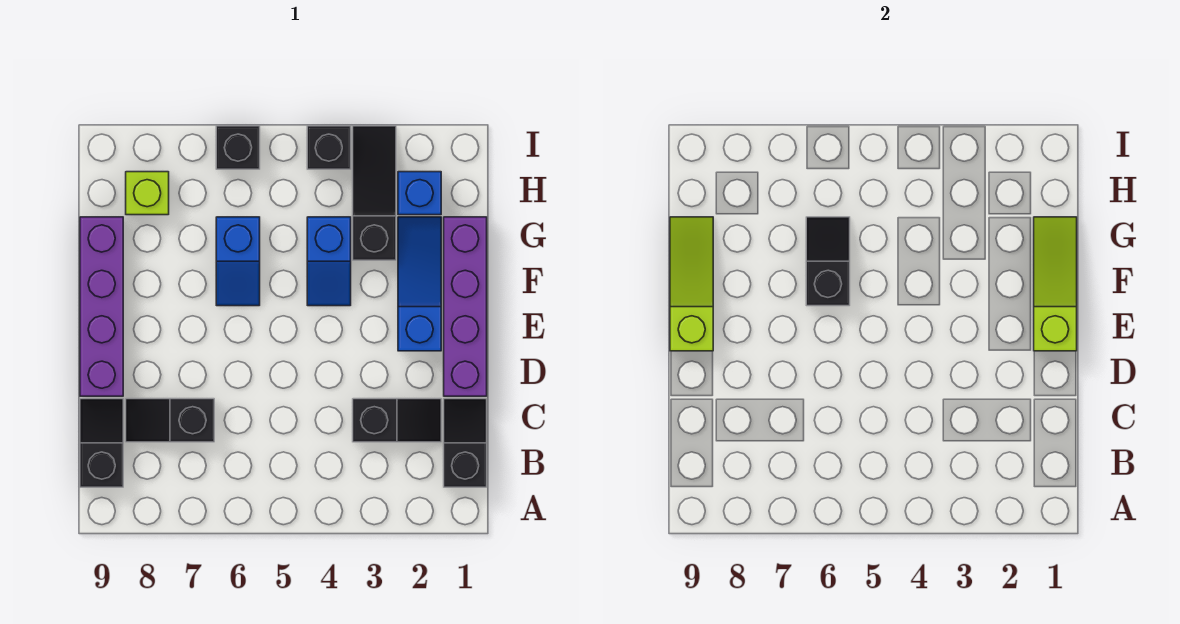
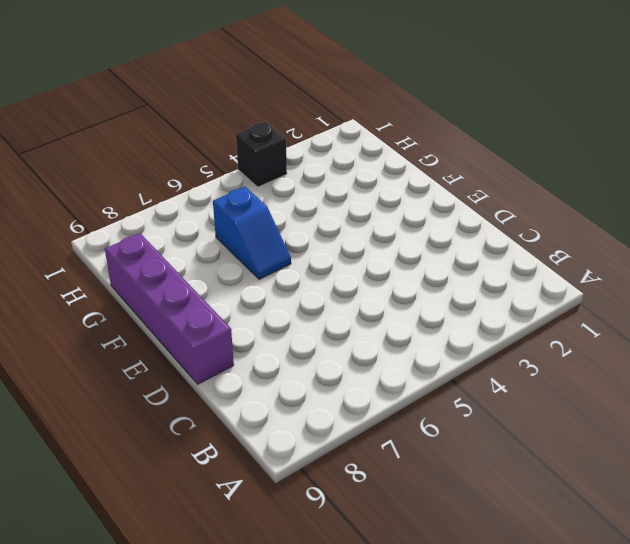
none -> black 1x2 slope [444,399,487,487]
none -> black 1x2 slope [80,399,123,487]
none -> black 1x2 slope [353,399,441,442]

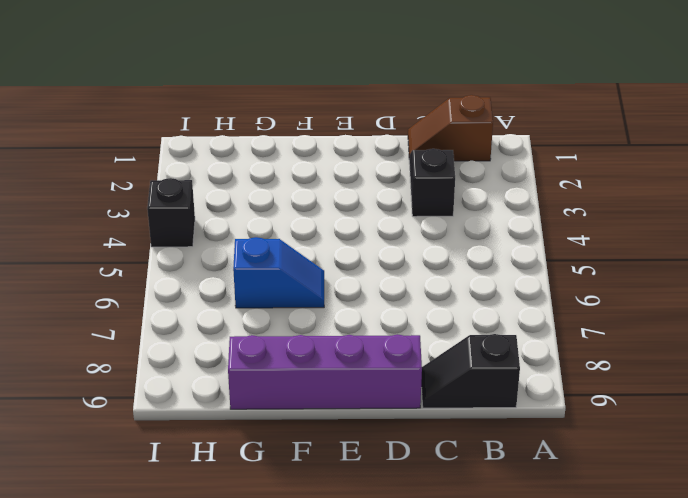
brown 1x2 slope [408,95,493,161] -> black 1x2 slope [444,399,487,487]
none -> black 1x2 slope [126,399,214,442]
none -> purple 1x4 brick [444,217,487,396]
none -> blue 1x3 slope [398,217,441,351]

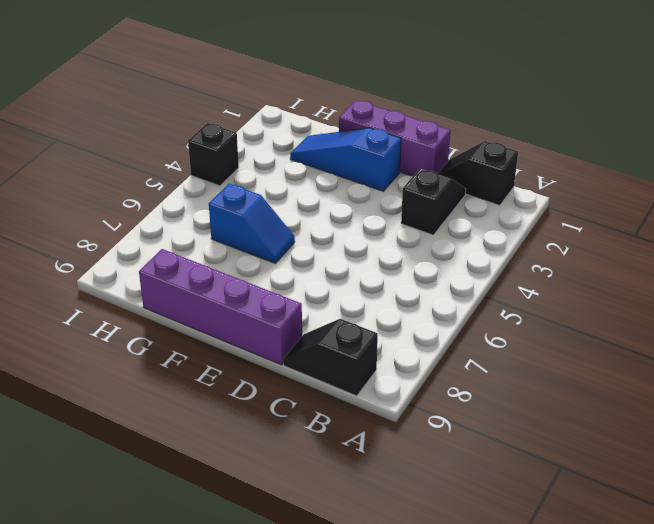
purple 1x3 brick [339,100,451,176] -> purple 1x4 brick [444,217,487,396]
none -> black 1x2 slope [126,399,214,442]
none -> blue 1x2 slope [307,217,351,306]
none -> black 1x3 slope [353,126,396,260]

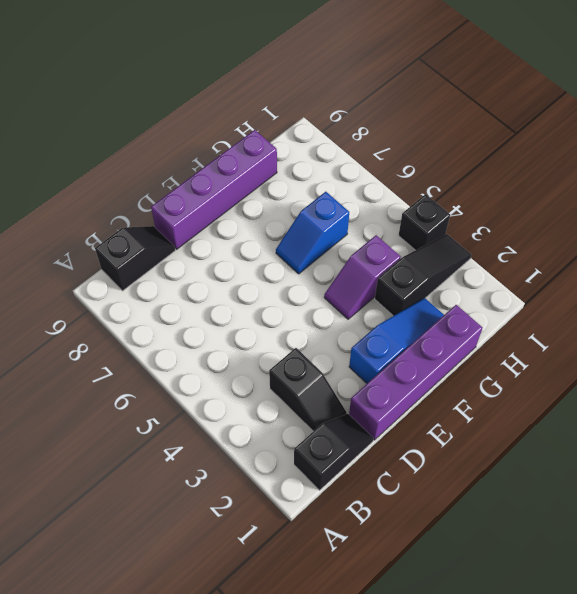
purple 1x2 slope [324,235,401,319] -> blue 1x2 slope [307,217,351,306]
none -> black 1x2 slope [126,399,214,442]
none -> blue 1x1 brick [398,172,441,215]
none -> lime 1x1 brick [126,172,169,215]

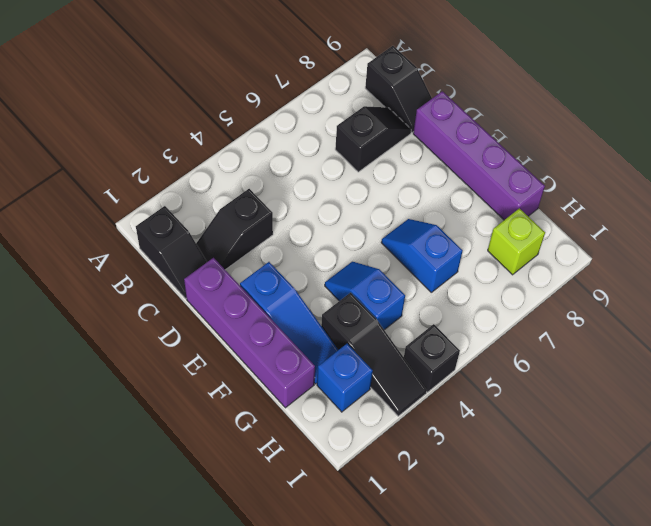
none -> black 1x1 brick [216,126,260,169]
none -> lime 1x3 slope [1034,217,1077,351]
none -> lime 1x3 slope [670,217,713,351]

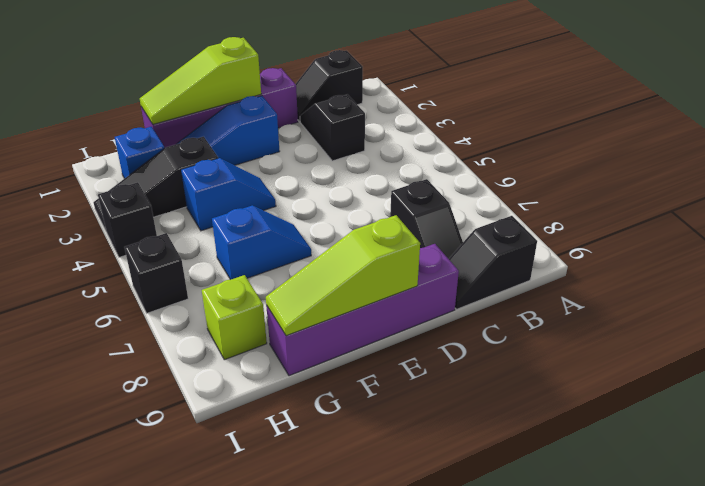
none -> black 1x2 slope [806,217,850,306]

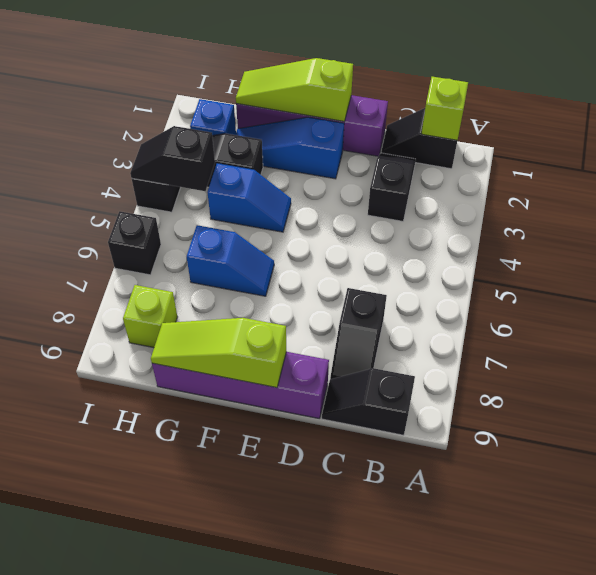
lime 1x1 brick [422,77,468,140] -> none
black 1x2 slope [130,126,215,191] -> black 1x2 slope moved to [806,217,850,306]

